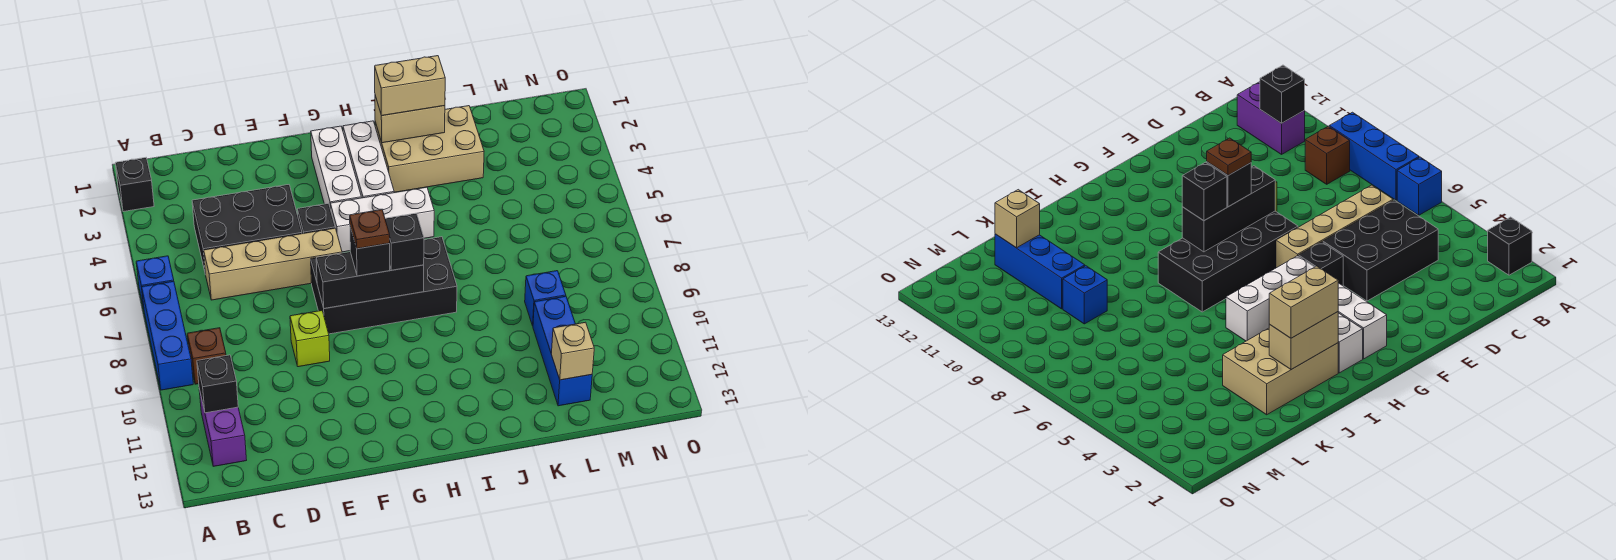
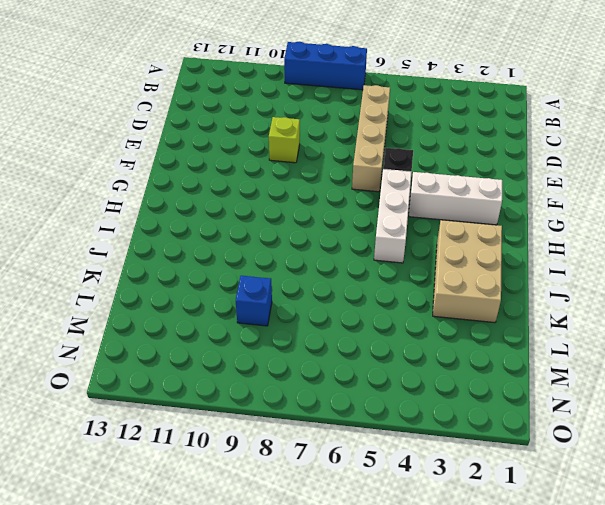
none -> black 1x1 brick [115,158,154,212]
none -> blue 1x1 brick [136,256,174,308]
none -> brown 1x1 brick [187,328,226,384]

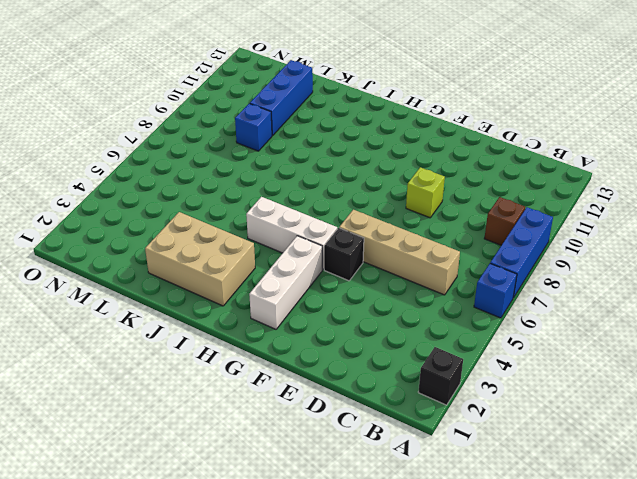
none -> purple 1x2 brick [199,389,246,466]
none -> black 2x3 brick [192,185,302,275]
none -> black 2x4 brick [311,237,457,334]

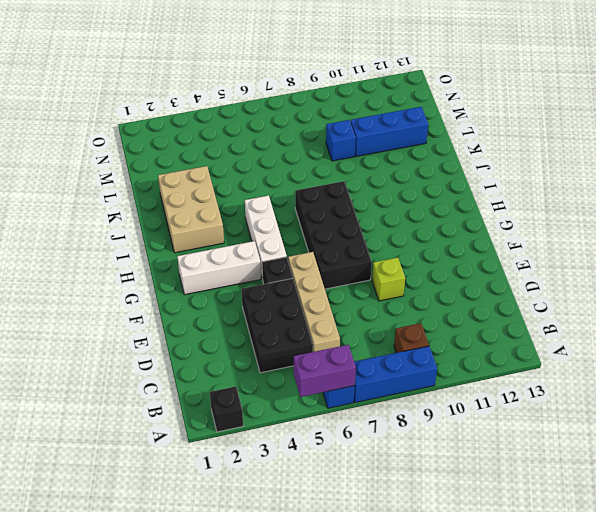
purple 1x2 brick [294,345,356,397] -> purple 1x2 brick moved to [199,389,246,466]
none -> white 1x3 brick [343,121,394,198]
none -> black 1x1 brick [197,355,238,413]
none -> black 1x3 brick [316,252,424,309]

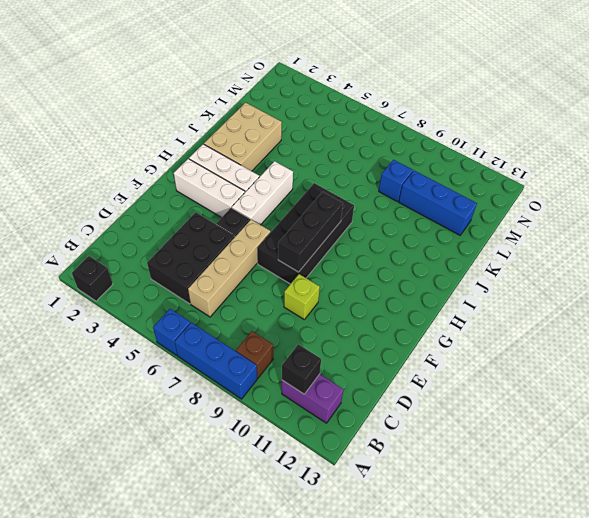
none -> tan 1x2 brick [375,96,445,143]
none -> tan 1x1 brick [551,322,594,380]
none -> black 1x1 brick [350,227,390,276]

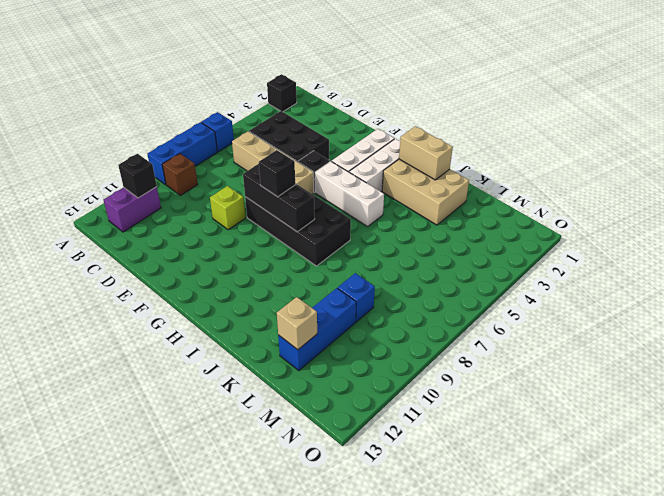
none -> black 1x1 brick [385,213,424,270]
none -> tan 1x2 brick [375,56,445,116]
none -> brown 1x1 plate [350,210,390,249]

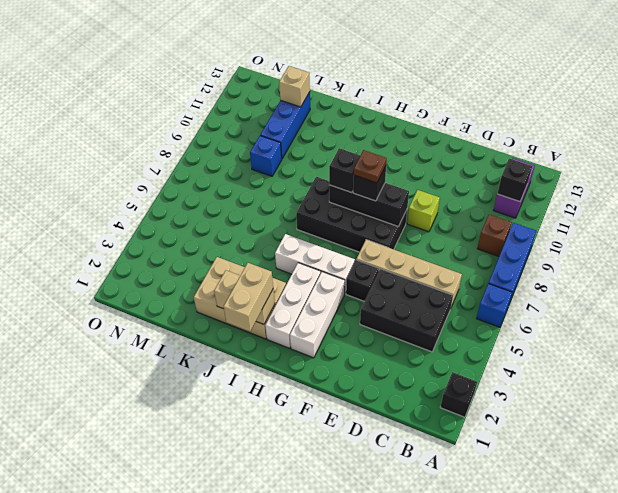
tan 1x2 brick [224,263,273,331] -> tan 1x2 brick turned to [375,56,445,116]

